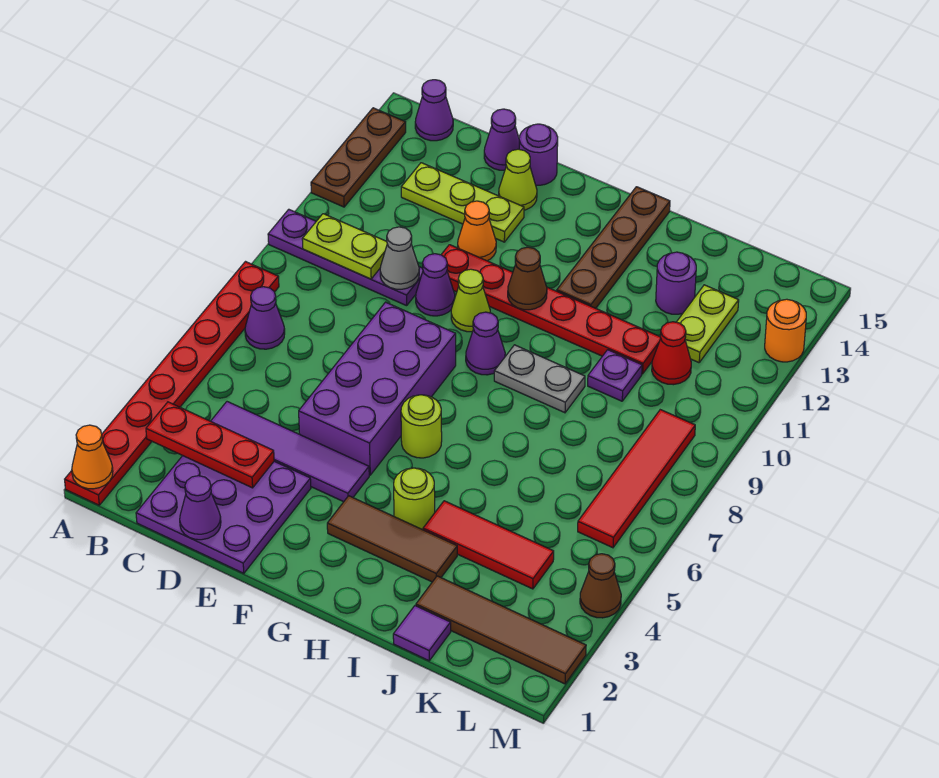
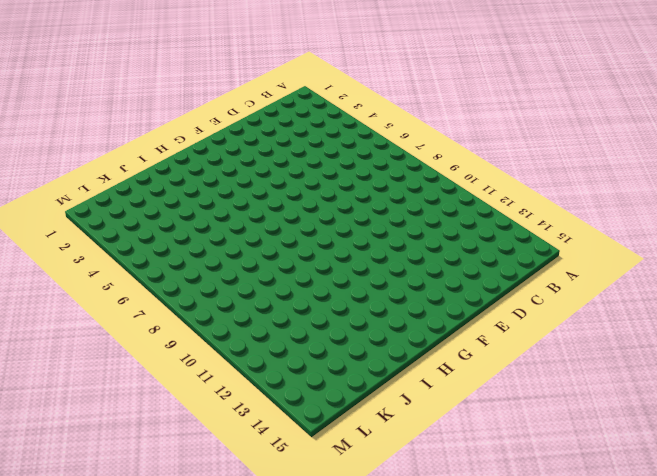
none -> red 1x8 plate [65,262,279,505]
none -> purple 1x4 plate [268,209,423,306]
none -> brown 1x3 plate [311,108,406,207]
none -> purple 1x1 cone [245,287,285,349]

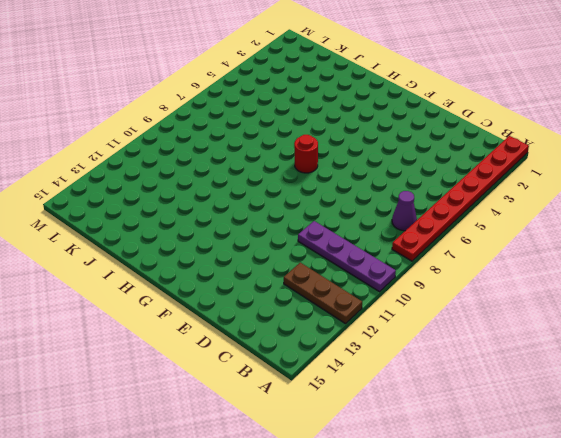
brown 1x3 plate [284,263,362,324] -> brown 1x3 plate turned to [311,108,406,207]
red 1x1 round brick [294,135,318,173] -> none
none -> purple 1x1 cone [415,80,453,141]
none -> purple 3x3 plate [136,456,311,573]
none -> purple 1x4 tile [211,402,369,502]
none -> lime 1x3 plate [401,163,524,242]

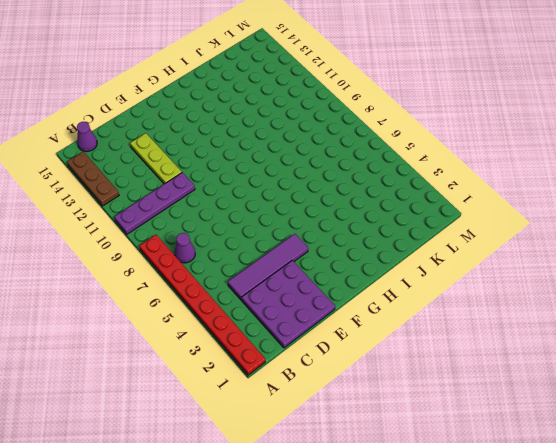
lime 1x3 plate [130,133,182,184] -> lime 1x3 plate turned to [401,163,524,242]
none -> purple 1x1 cone [484,109,519,170]
none -> purple 2x4 brick [299,302,456,475]
none -> purple 1x1 cone [416,254,455,316]
none -> red 1x6 plate [441,245,661,374]

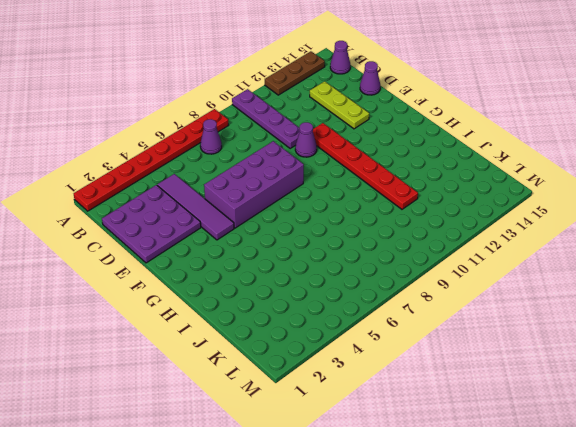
none -> orange 1x1 cone [458,201,496,261]
none -> lime 1x1 cone [499,149,537,210]
none -> purple 1x1 round brick [519,124,558,185]
none -> lime 1x1 cone [451,269,490,332]

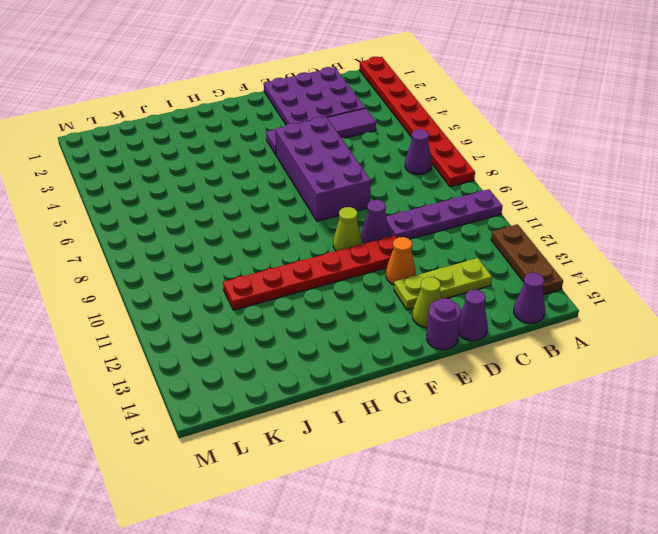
none -> brown 1x3 tile [327,496,457,582]
none -> lime 1x1 round brick [401,395,442,458]
none -> purple 1x1 cone [466,312,505,375]
none -> lime 1x1 round brick [394,468,435,530]

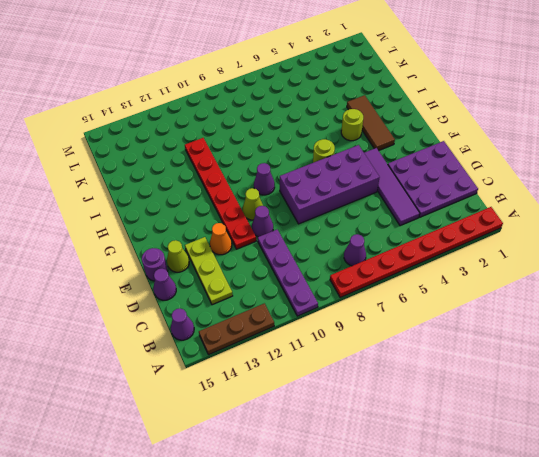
none -> grey 1x2 plate [494,345,585,413]
none -> brown 1x4 plate [557,187,670,308]
none -> red 1x3 tile [423,501,554,589]
none -> purple 1x1 tile [393,606,451,661]

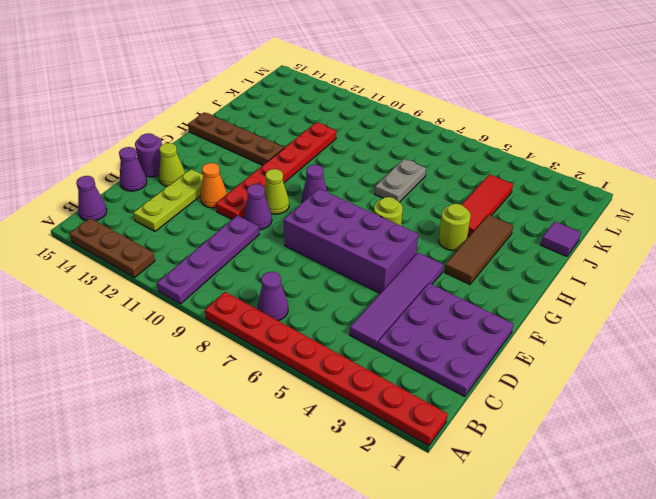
grey 1x2 plate [375,159,426,202] -> grey 1x2 plate moved to [494,345,585,413]
none -> brown 1x4 tile [416,576,586,684]
none -> purple 1x1 plate [588,350,642,401]
none -> purple 1x1 round brick [656,252,696,314]
none -> red 1x1 cone [652,322,691,385]

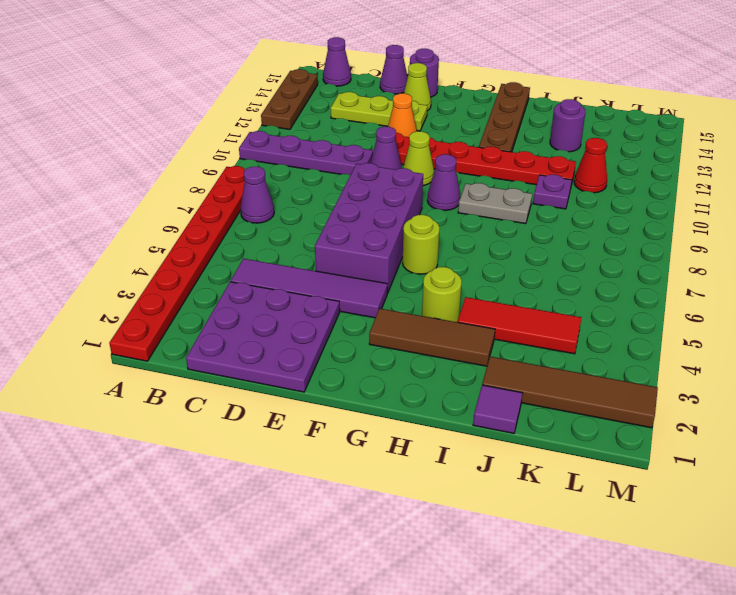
none -> lime 1x2 plate [677,285,739,363]
none -> red 1x4 tile [578,410,695,548]
none -> brown 1x1 cone [580,554,621,618]
none -> orange 1x1 round brick [765,299,806,362]

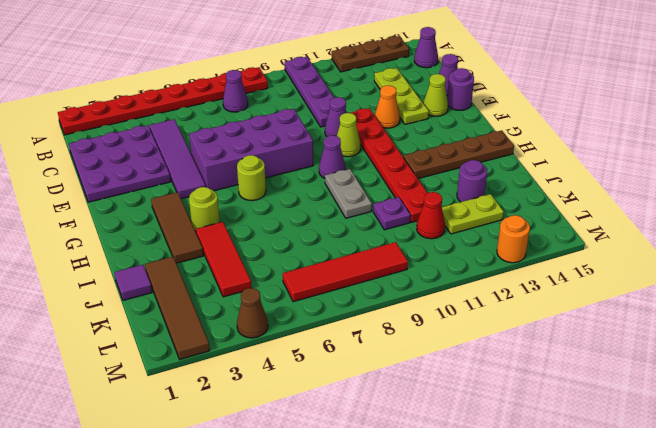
none -> orange 1x1 cone [72,425,113,489]
none -> red 1x3 plate [146,402,274,488]
none -> lime 1x2 plate [302,214,387,279]
none -> purple 1x1 cone [180,476,221,540]

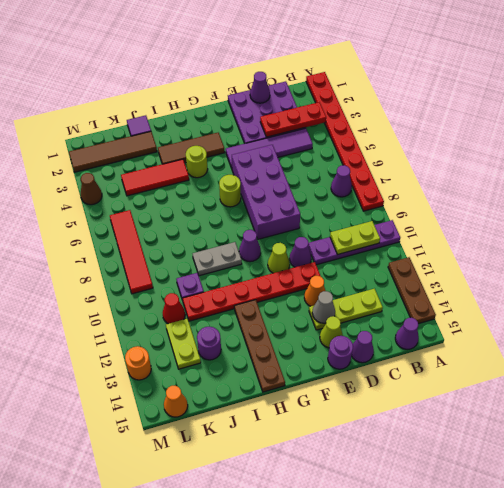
grey 1x1 cone [312,291,335,323] -> grey 1x1 cone moved to [380,227,419,289]
orange 1x1 cone [164,386,188,417] -> orange 1x1 cone moved to [72,425,113,489]
none -> brown 1x1 cone [508,247,547,310]

